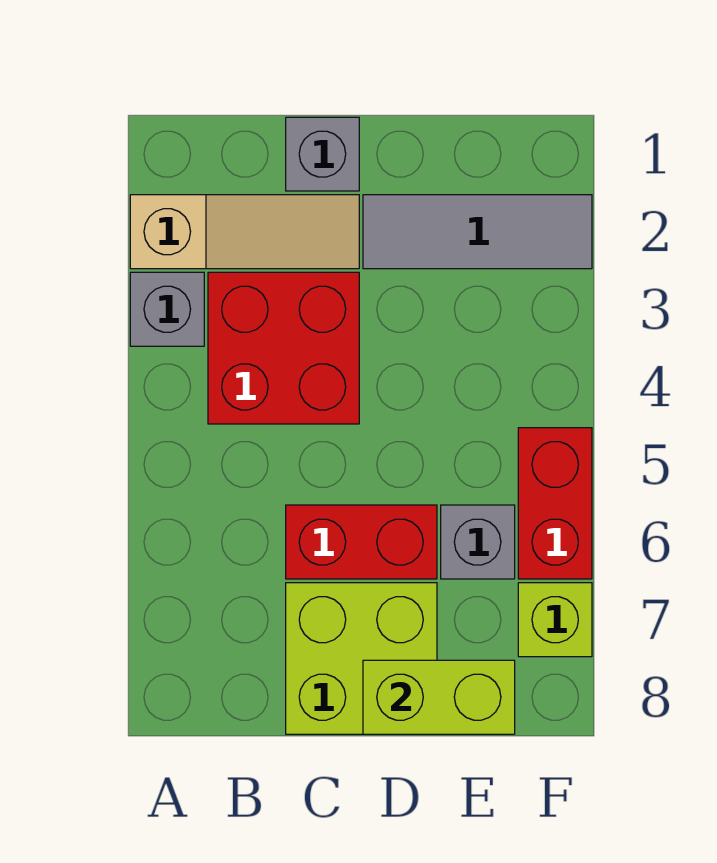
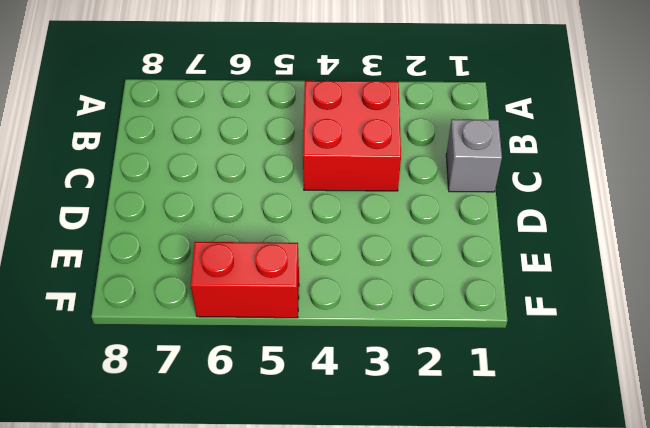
none -> tan 1x3 slope [130,195,359,269]
none -> grey 1x1 brick [130,272,204,346]

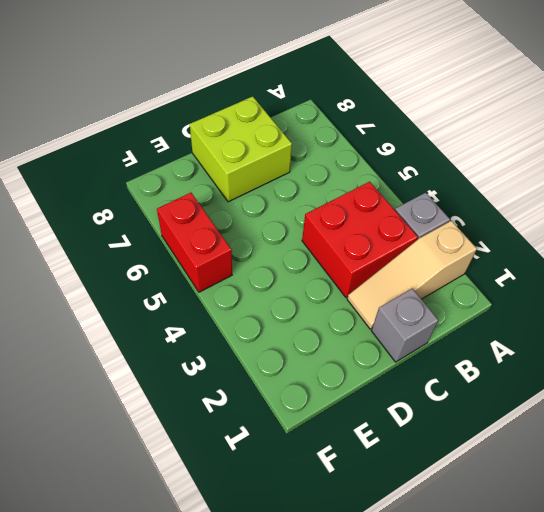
none -> red 1x2 brick [286,505,437,579]
none -> grey 1x3 tile [363,195,592,269]

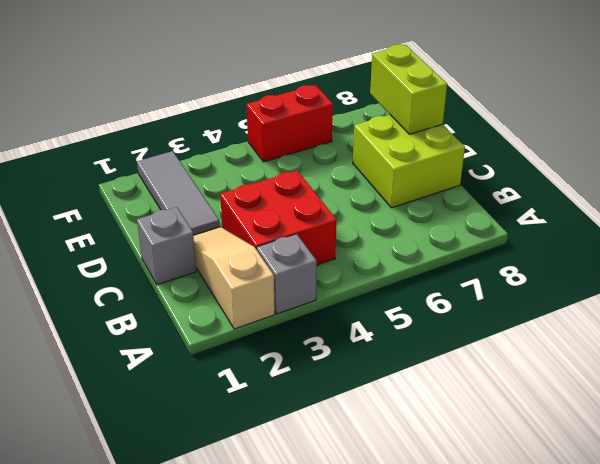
none -> red 1x2 brick [286,505,437,579]
none -> grey 1x1 brick [441,505,515,579]

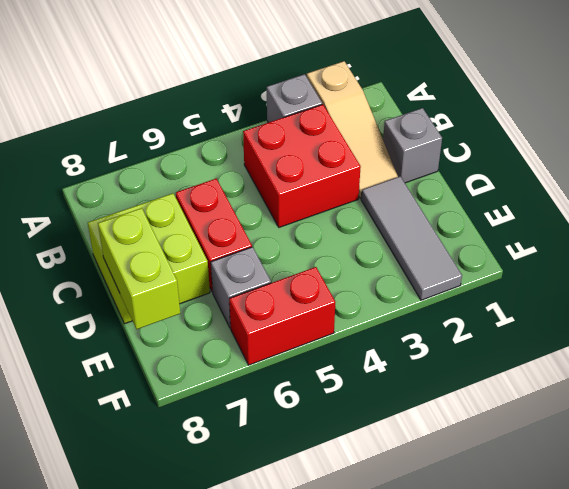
none -> lime 1x1 brick [518,583,592,657]

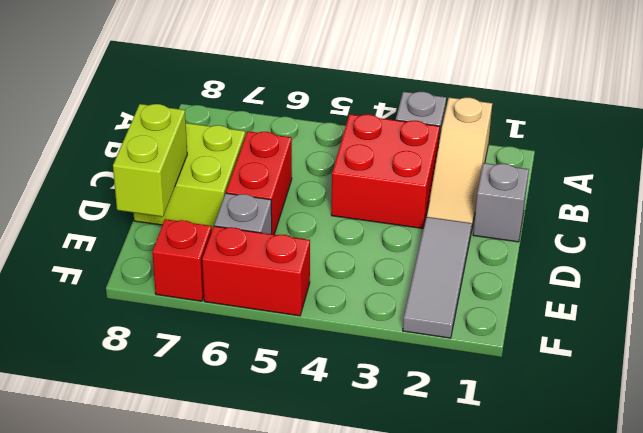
red 1x1 brick [152,219,212,301] -> lime 1x1 brick [518,583,592,657]

